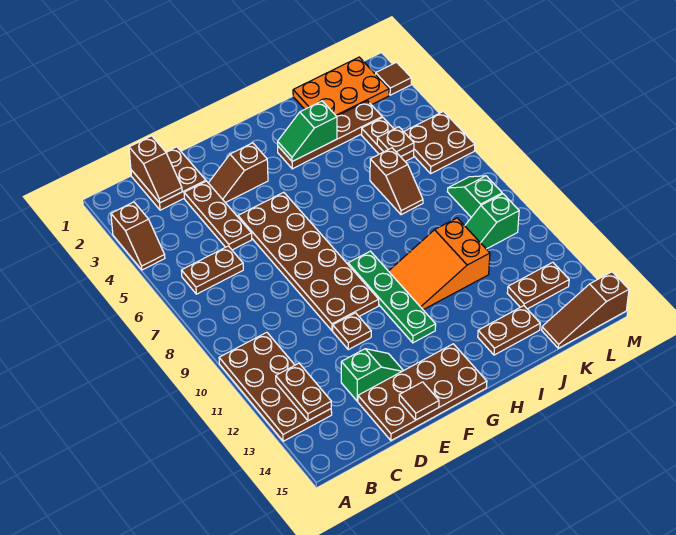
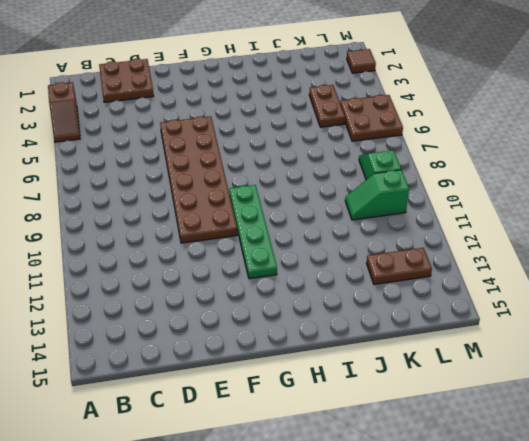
none -> brown 2x4 plate [219,332,332,441]
none -> brown 1x2 plate [181,246,243,294]
none -> brown 1x3 plate [184,181,252,250]

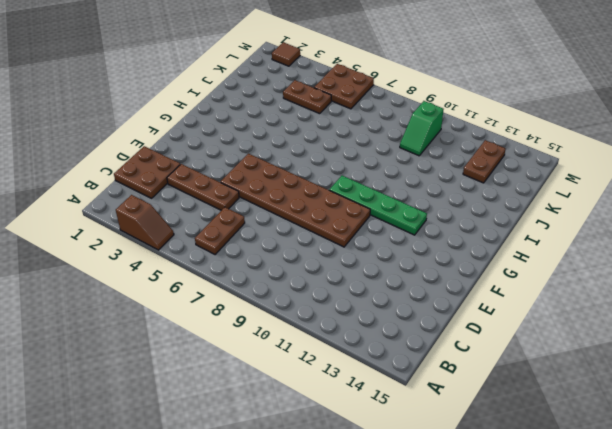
none -> brown 2x4 plate [219,332,332,441]
none -> green 1x2 slope [341,349,403,401]
none -> brown 2x4 plate [358,344,487,441]

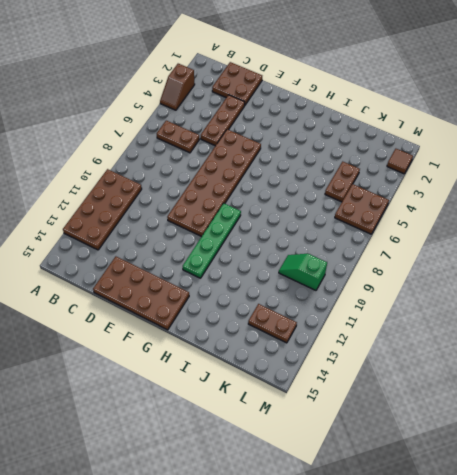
none -> green 1x2 slope [341,349,403,401]
none -> brown 1x2 slope [209,143,268,203]
none -> brown 1x1 plate [333,313,371,350]

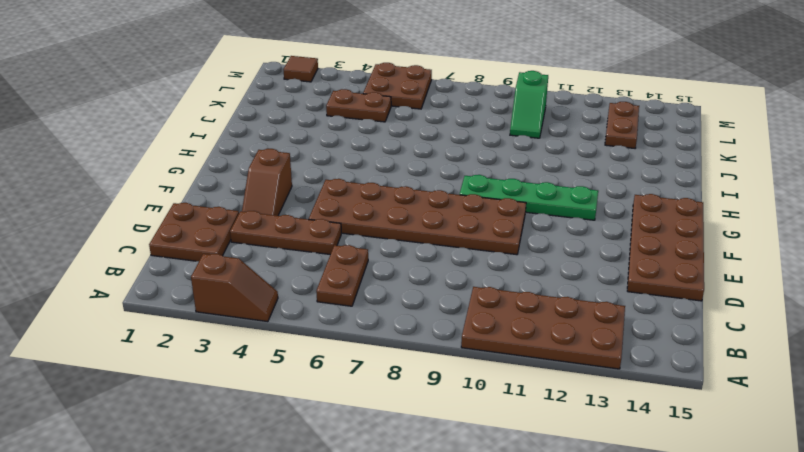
none -> green 1x2 slope [341,349,403,401]
none -> brown 1x1 plate [333,313,371,350]
none -> brown 1x4 plate [278,101,382,169]

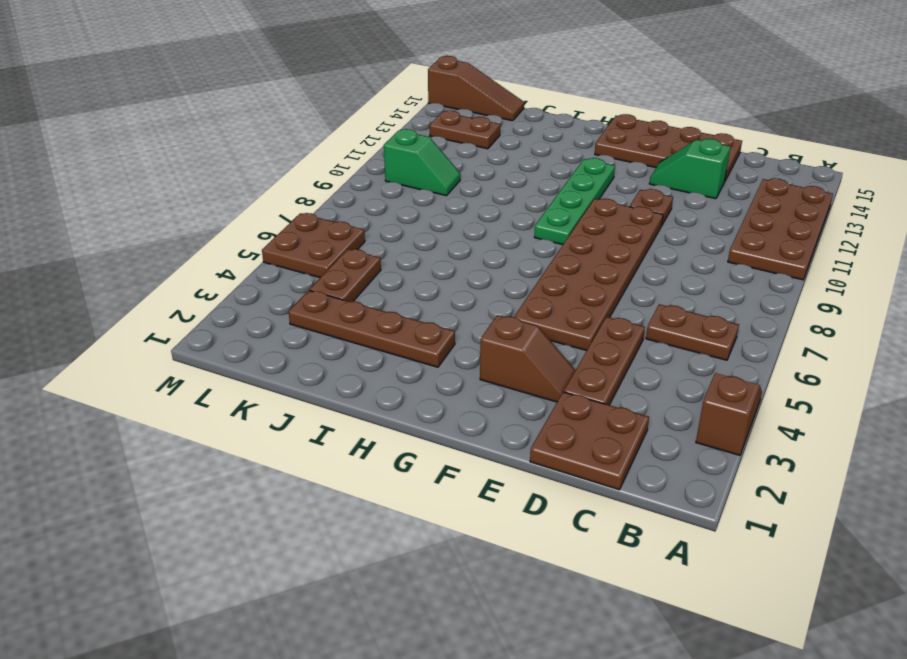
none -> orange 2x3 slope [389,218,490,310]
none -> brown 1x2 plate [478,306,540,355]
none -> orange 2x3 plate [293,57,389,116]

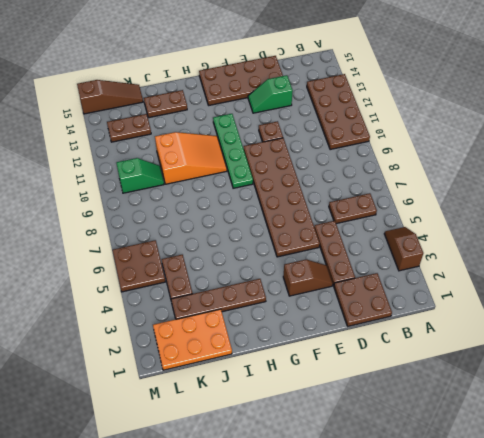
none -> brown 1x2 slope [370,148,423,215]
none -> green 1x2 slope [447,176,502,217]
none -> brown 1x1 tile [376,62,411,95]

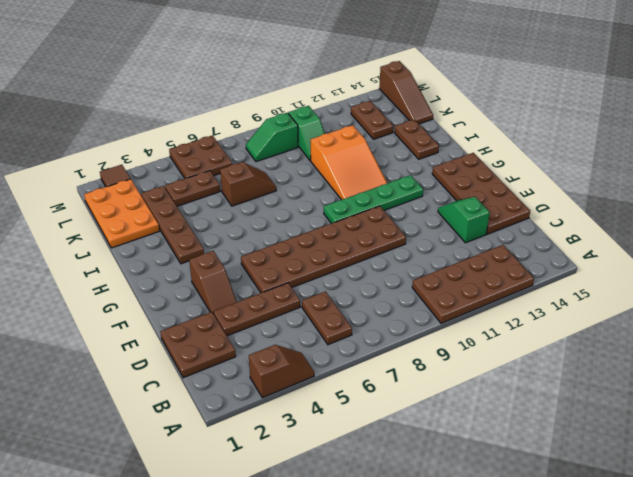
none -> brown 1x1 plate [333,313,371,350]
none -> brown 1x2 plate [276,363,331,421]
none -> brown 1x2 slope [129,136,182,203]

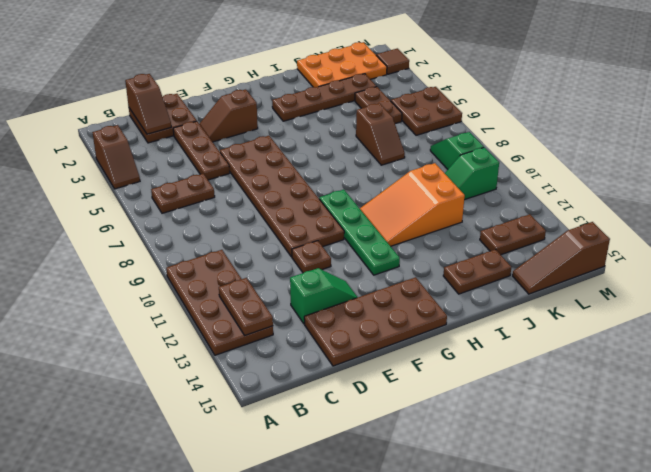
none -> brown 1x1 tile [399,382,439,420]
none -> green 1x2 slope [278,101,337,161]
none -> brown 1x1 plate [377,127,414,157]

